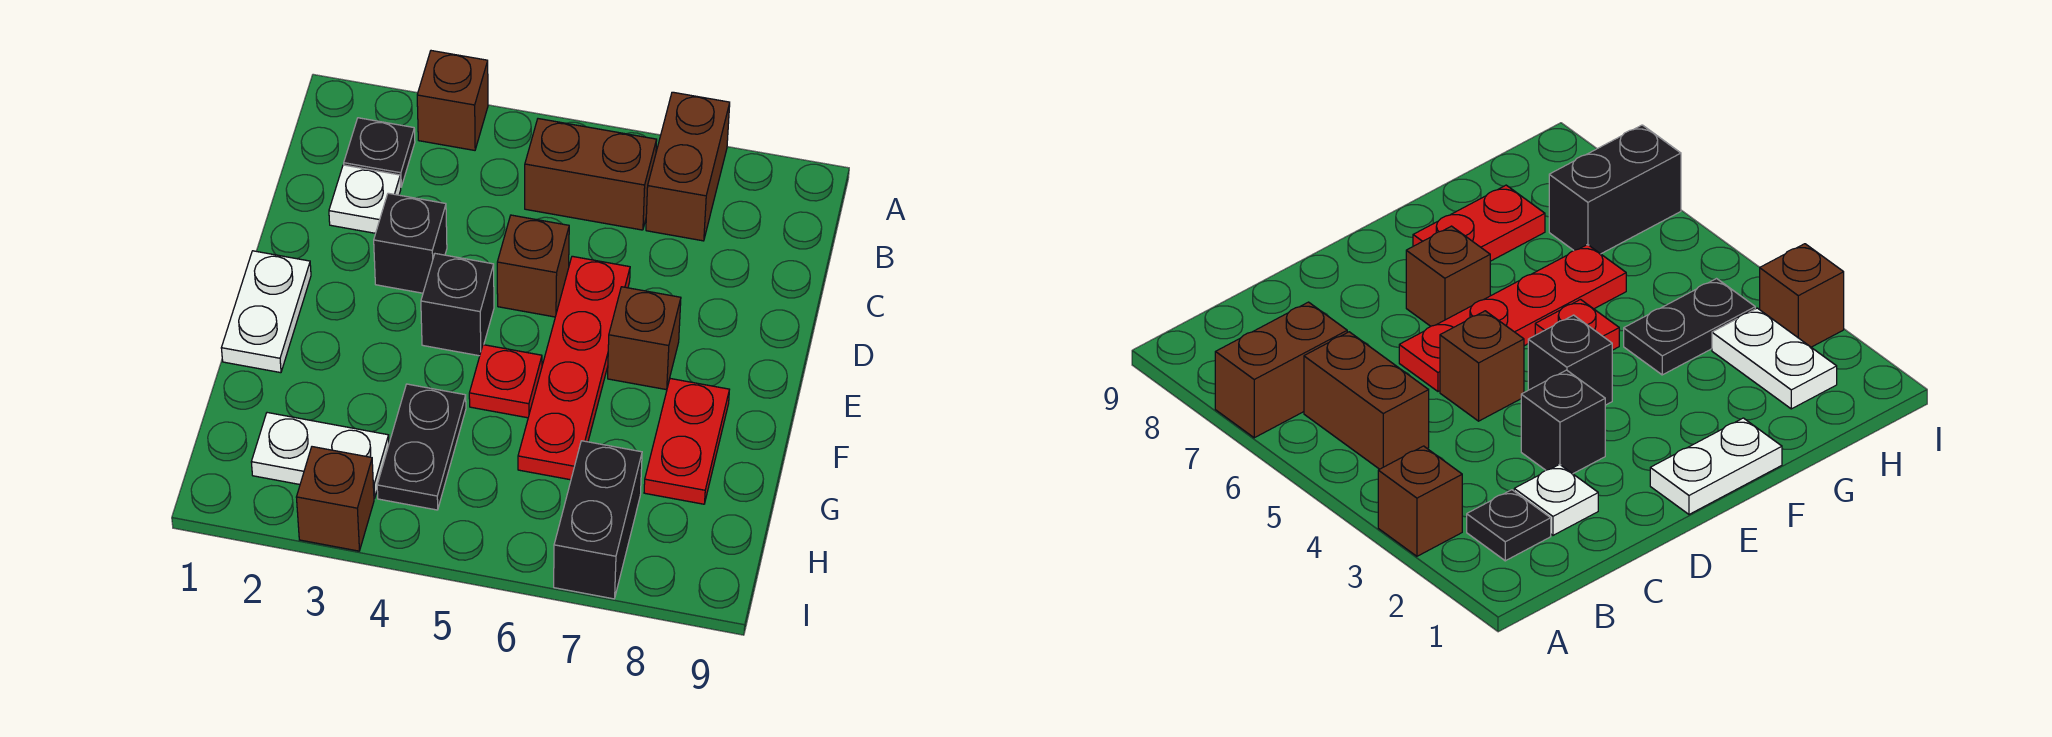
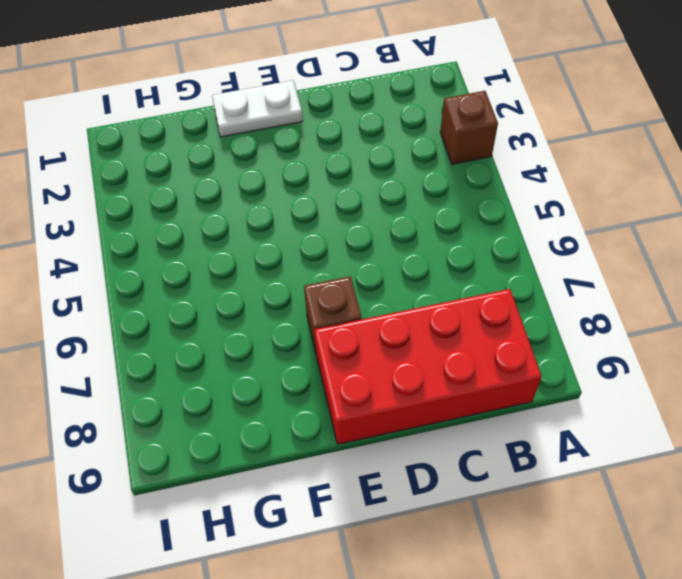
red 2x4 brick [314,289,542,444] -> none
none -> brown 1x2 brick [646,92,730,241]
none -> black 1x1 plate [344,118,415,187]
none -> brown 1x2 brick [525,119,657,230]

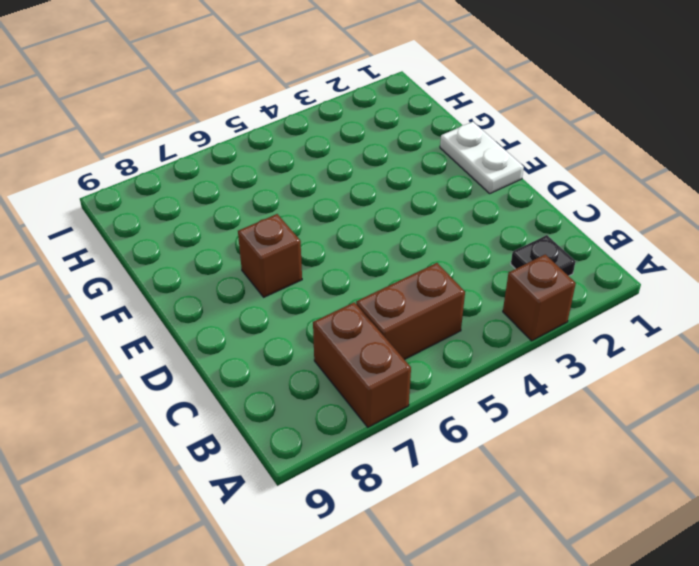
none -> white 1x1 plate [329,165,401,233]
none -> black 1x1 brick [374,193,447,293]
none -> brown 1x1 brick [497,215,569,317]

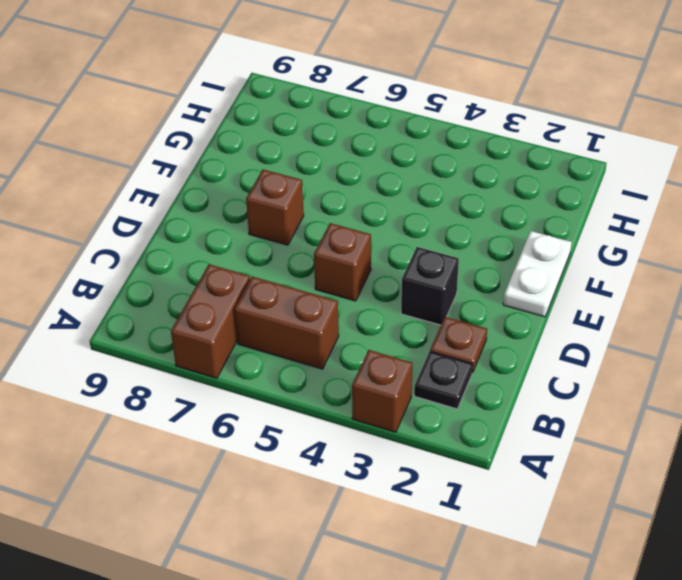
brown 1x1 plate [430,317,487,373] -> white 1x1 plate [329,165,401,233]
none -> red 1x4 plate [518,256,630,480]
none -> black 1x1 brick [421,254,494,356]
none -> red 1x1 plate [469,345,542,418]

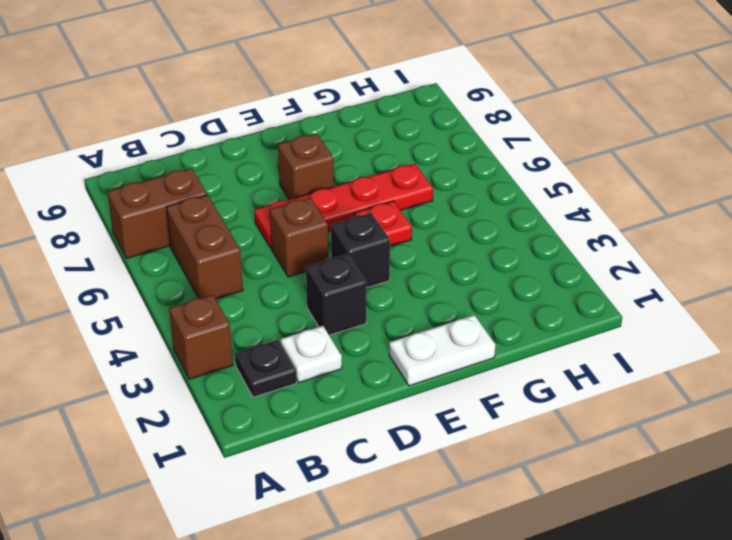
none -> red 1x2 plate [644,379,729,504]
none -> black 1x2 plate [377,384,466,510]
none -> white 1x2 plate [251,413,389,498]

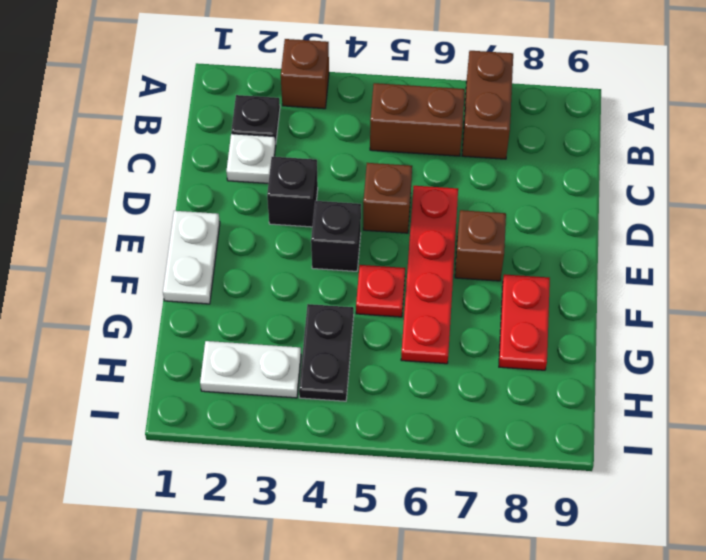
none -> black 1x2 brick [554,441,642,599]
none -> brown 1x1 brick [296,447,374,551]

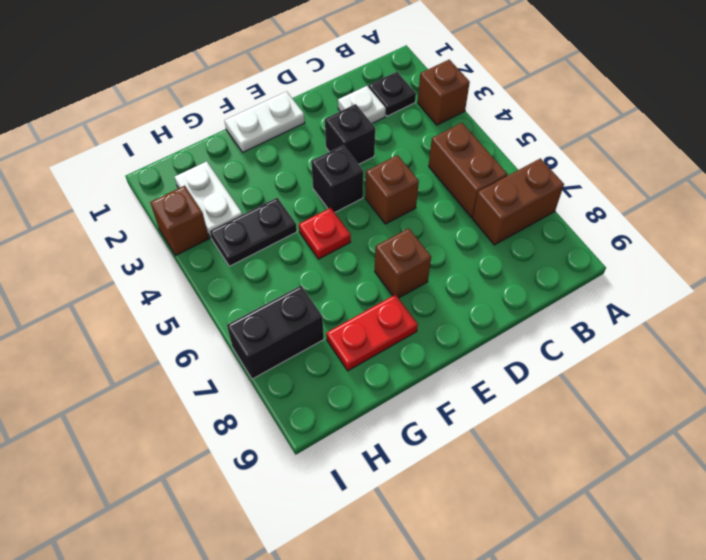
none -> red 1x4 plate [518,256,630,480]

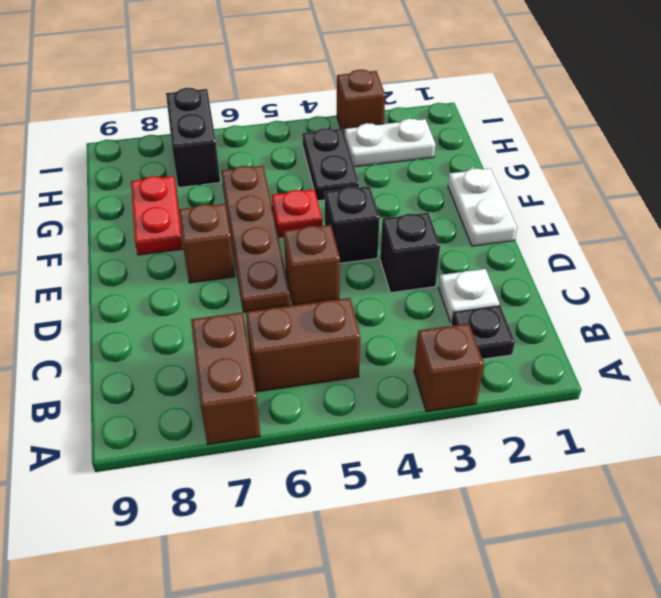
brown 1x4 plate [221,166,290,312] -> red 1x4 plate [518,256,630,480]

